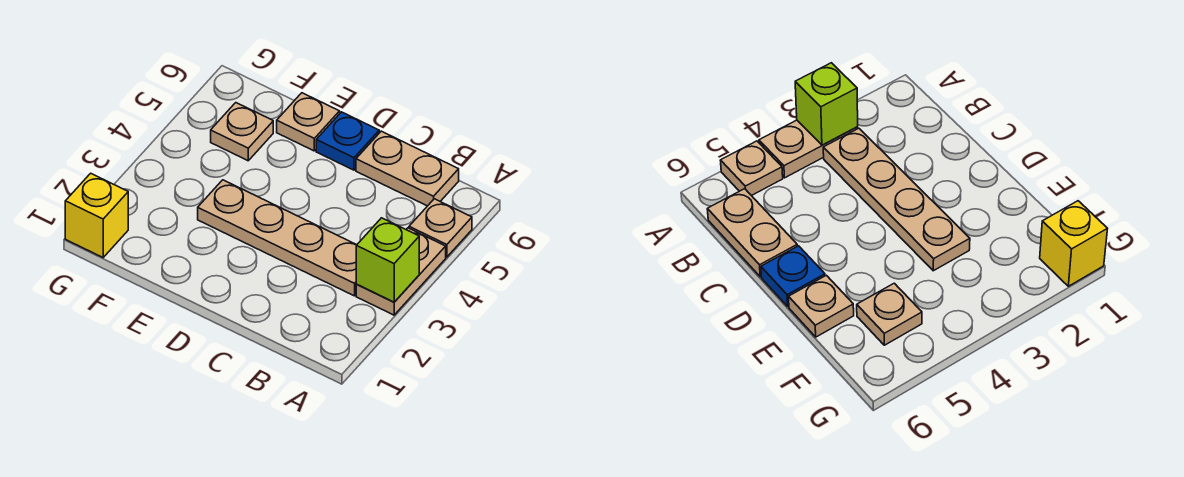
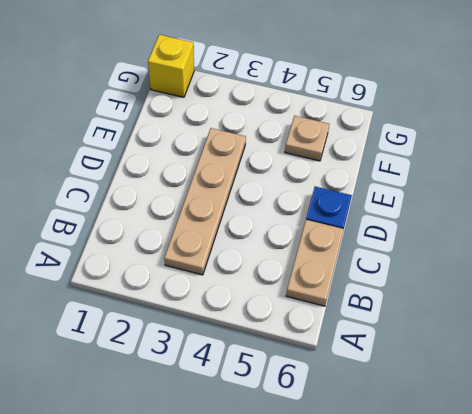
none -> tan 1x2 plate [356,228,446,315]
none -> tan 1x1 plate [409,199,472,257]

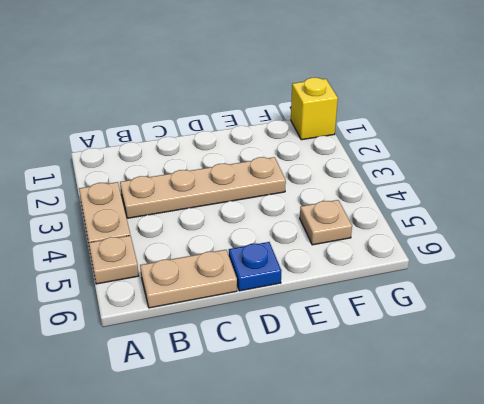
none -> tan 1x1 plate [277,93,340,151]
none -> lime 1x1 brick [356,218,419,302]

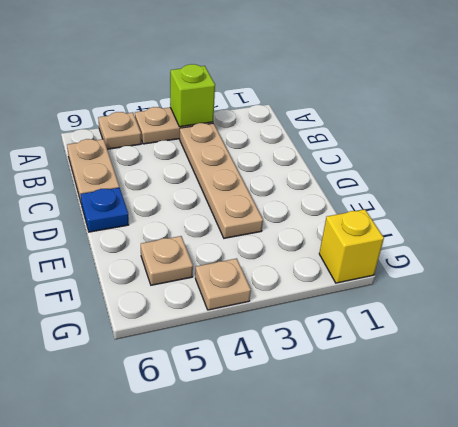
tan 1x1 plate [195,258,251,310] -> tan 1x1 plate moved to [277,93,340,151]

